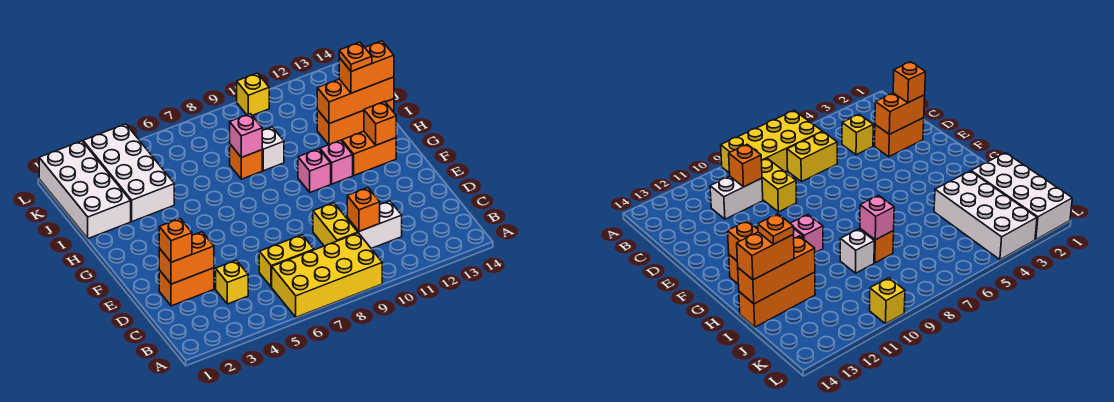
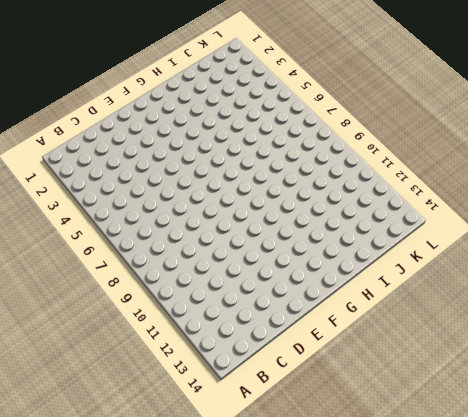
none -> yellow 2x4 brick [272,233,382,317]
none -> yellow 1x1 brick [216,260,248,304]
none -> yellow 1x2 brick [259,235,314,287]

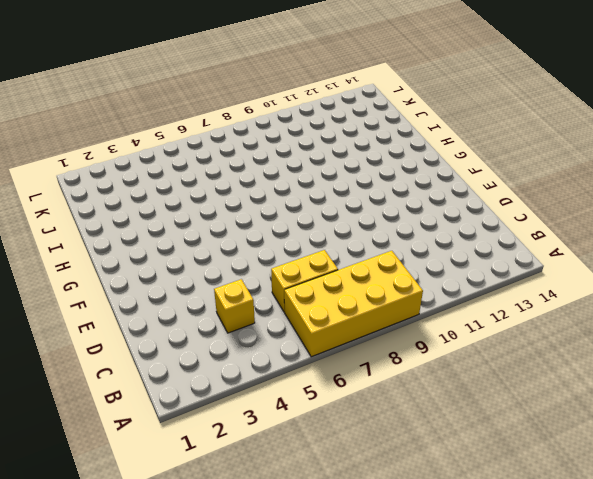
none -> yellow 1x2 brick [313,203,358,246]
none -> white 1x2 brick [347,201,402,248]
none -> orange 1x2 brick [159,268,214,306]

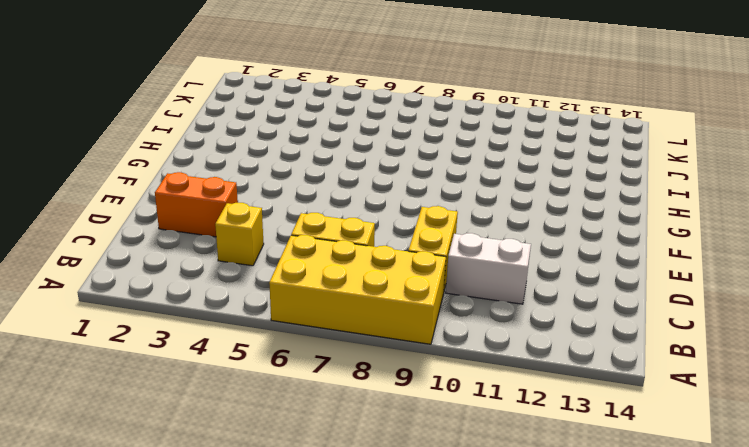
none -> pink 1x1 brick [298,149,331,192]
none -> pink 1x1 brick [320,140,353,184]
none -> orange 1x2 brick [342,131,396,175]

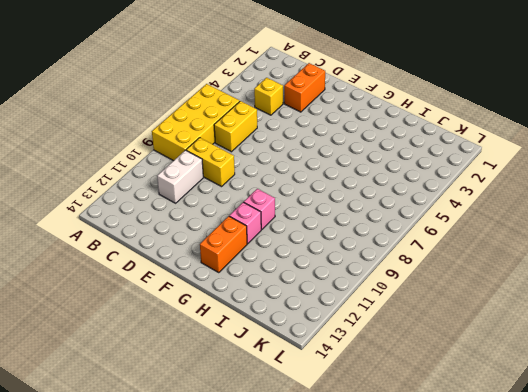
none -> white 2x4 brick [39,141,131,239]
none -> white 2x4 brick [83,124,174,222]
none -> orange 1x1 brick [230,144,262,179]

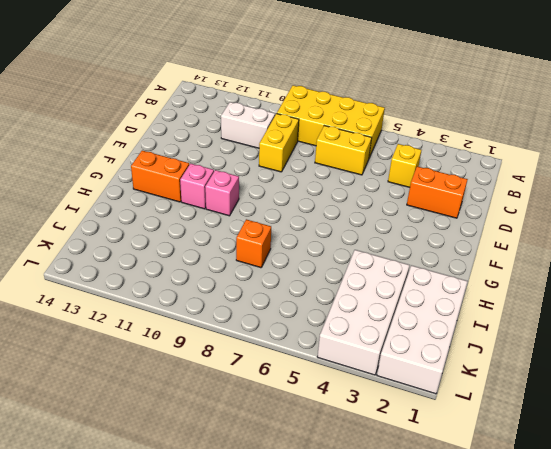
none -> white 1x1 brick [262,127,284,171]
none -> orange 1x3 brick [317,99,394,145]
none -> yellow 1x1 brick [237,73,269,115]

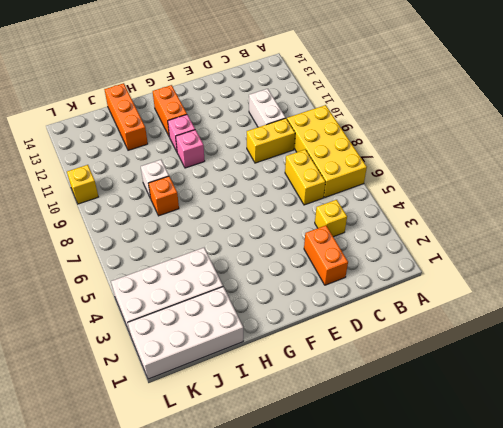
none -> orange 1x1 brick [347,188,380,231]
none -> orange 1x2 brick [159,232,214,284]
none -> orange 1x1 brick [364,101,396,145]

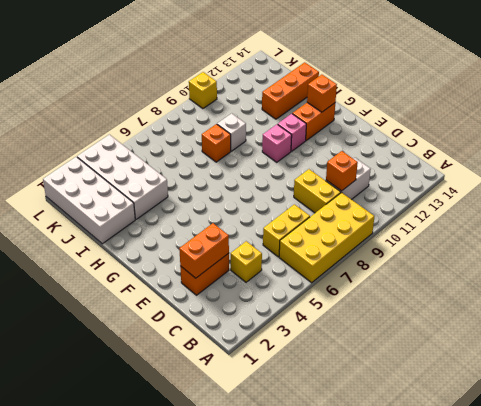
none -> pink 1x1 brick [230,114,262,158]
none -> orange 1x3 brick [317,77,394,124]
none -> orange 1x1 brick [159,219,192,262]

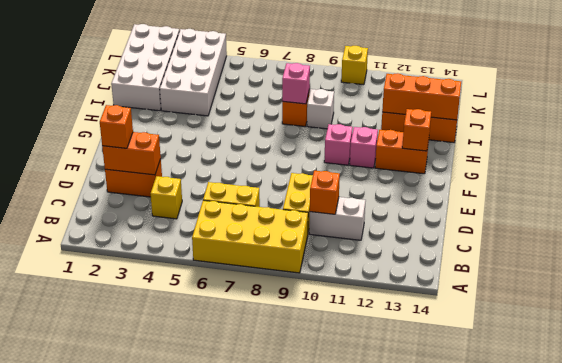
none -> orange 1x2 brick [339,41,394,93]
none -> orange 1x1 plate [339,42,372,71]

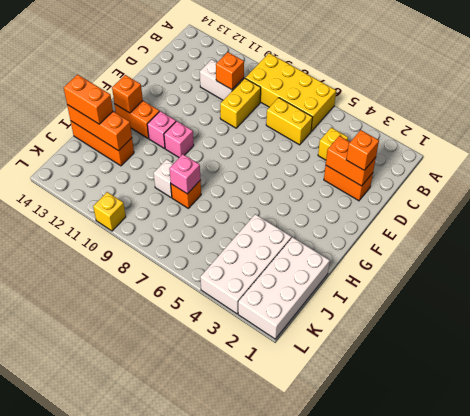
none -> orange 1x1 plate [339,42,372,71]

